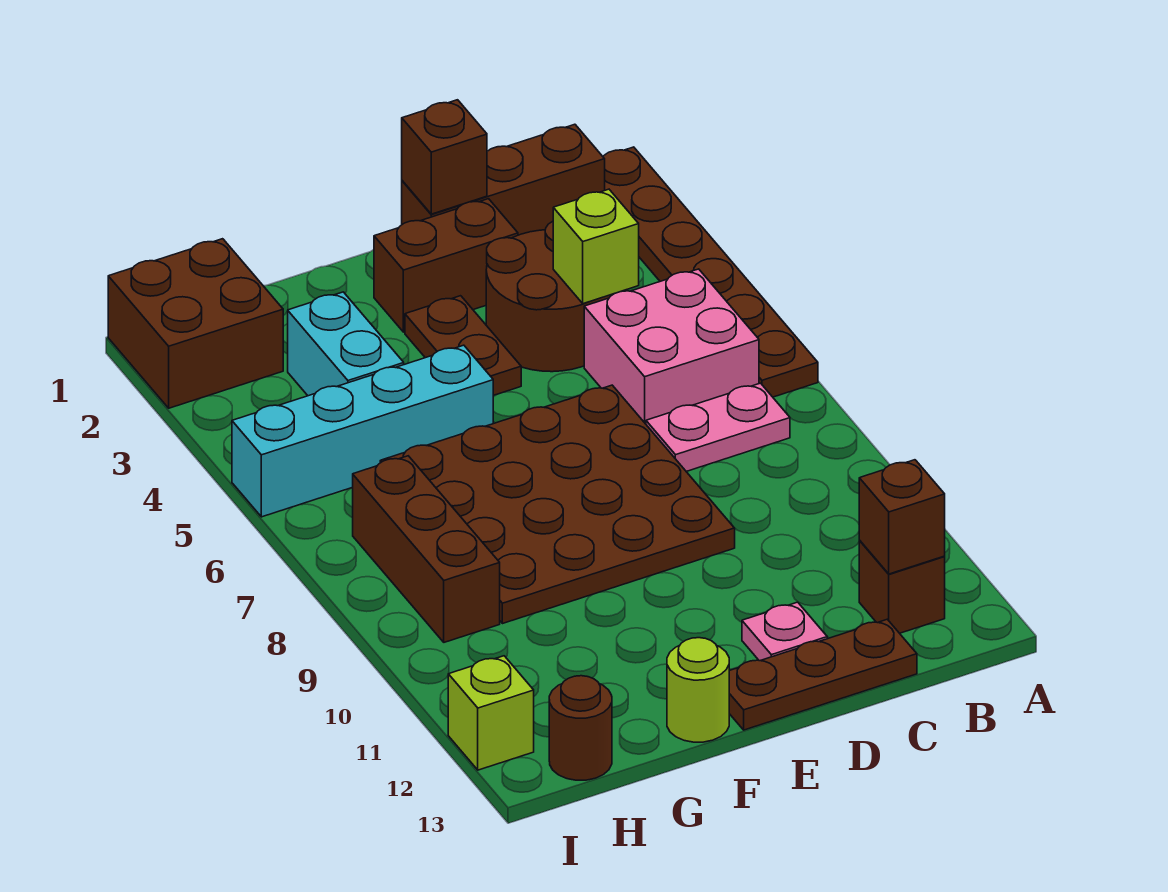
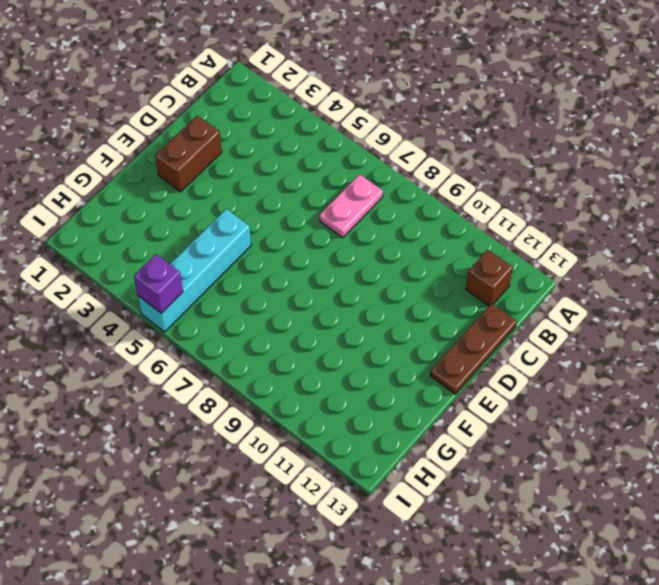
purple 1x1 brick [134,254,183,313] -> none
none -> brown 1x6 plate [603,147,818,397]
none -> brown 1x3 brick [402,124,605,235]
none -> pink 2x2 brick [584,269,759,424]

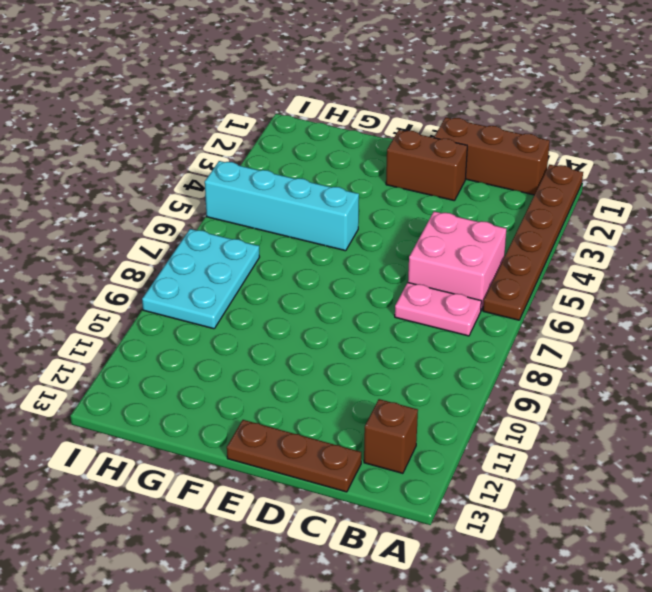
cyan 2x3 plate [142,229,259,329] -> brown 1x3 brick [352,456,500,642]
none -> brown 2x2 round brick [486,221,613,372]
none -> brown 4x4 plate [380,385,735,624]
none -> pink 1x1 plate [742,602,827,661]

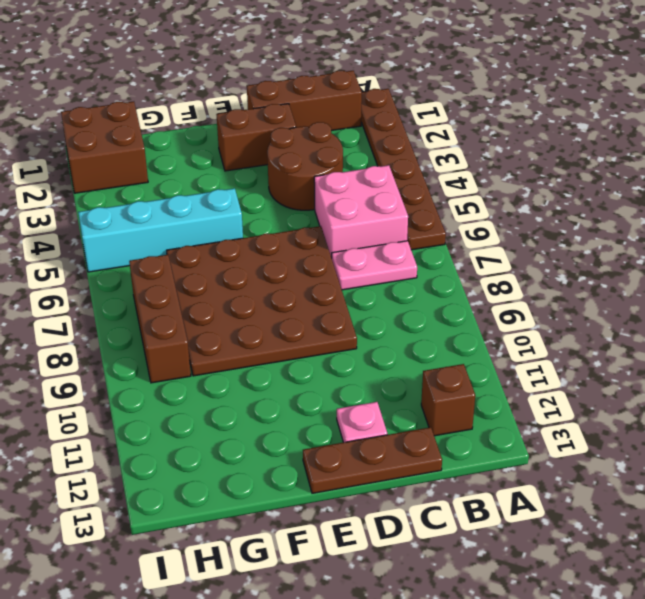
none -> brown 1x2 plate [405,296,521,395]
none -> lime 1x1 round brick [667,638,729,742]
none -> cyan 1x2 brick [288,292,404,396]

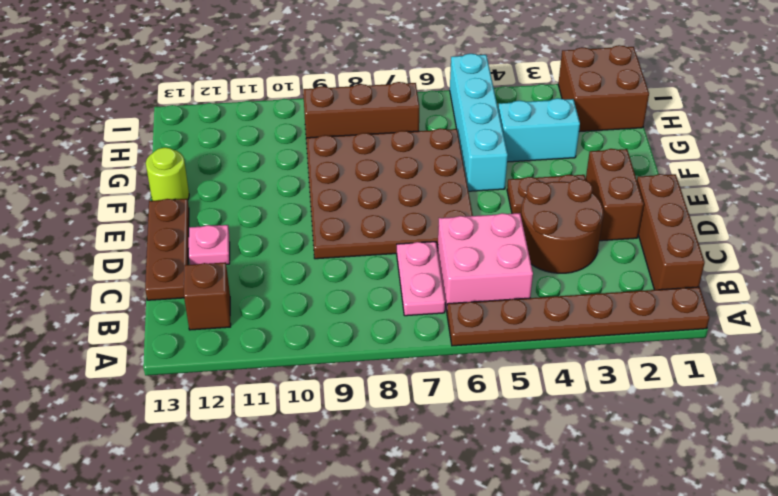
none -> brown 1x1 round brick [549,676,612,780]
none -> lime 1x1 brick [448,656,534,770]
none -> brown 1x1 brick [859,460,945,574]

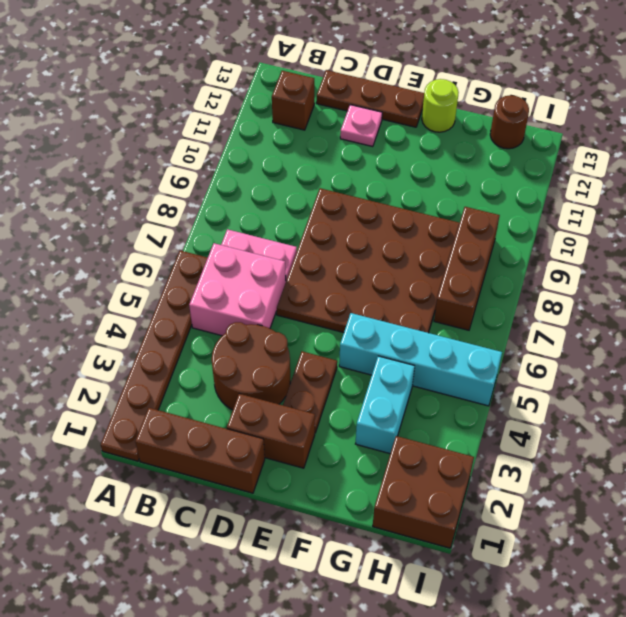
none -> lime 1x1 brick [448,656,534,770]
none -> brown 1x1 brick [859,460,945,574]
none -> lime 1x1 brick [553,189,639,304]

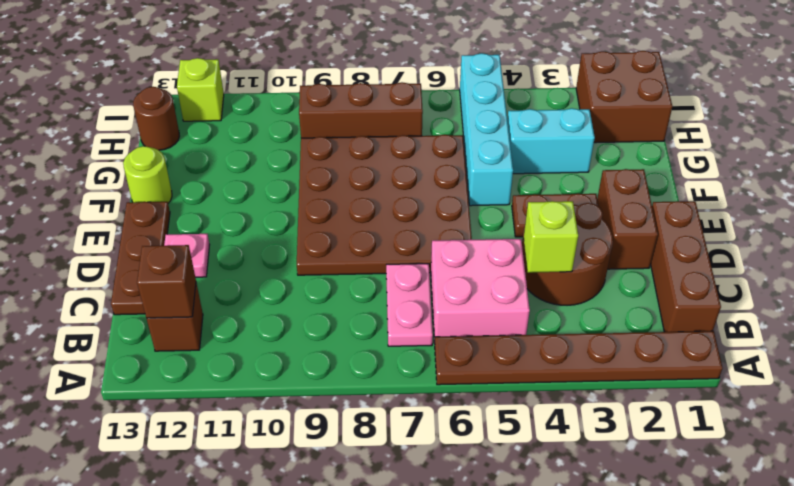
none -> brown 1x1 brick [402,100,487,214]

